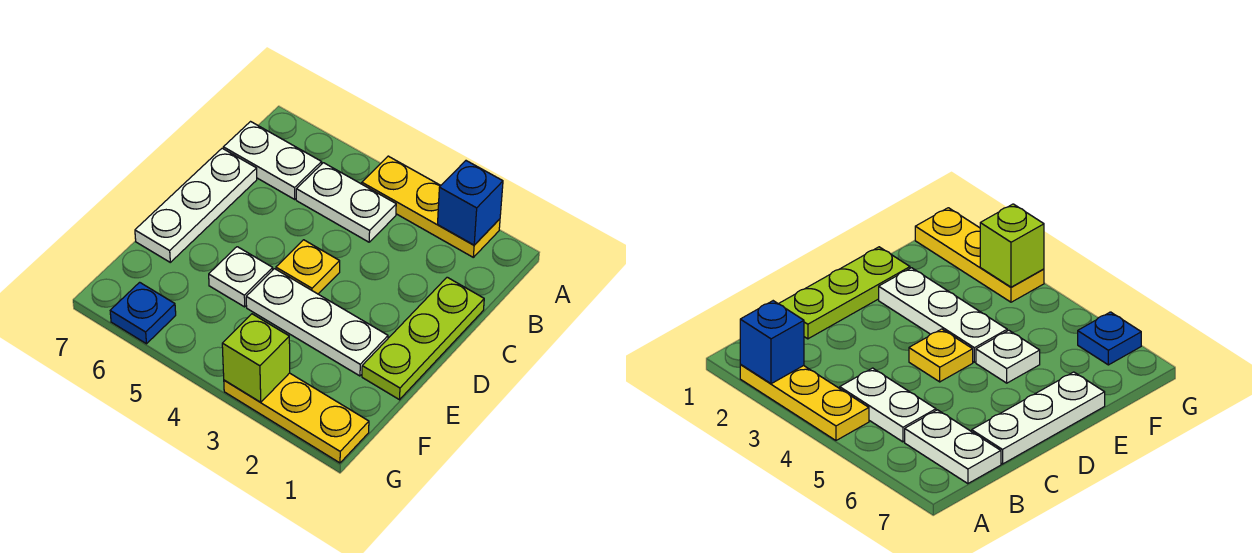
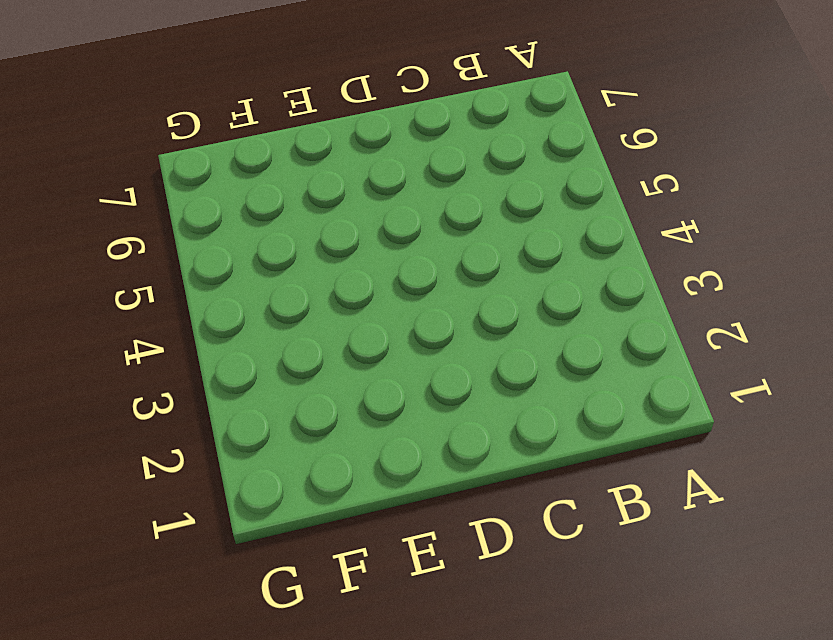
none -> yellow 1x3 plate [362,156,500,257]
none -> white 1x2 plate [296,163,396,242]
none -> white 1x2 plate [223,122,322,199]

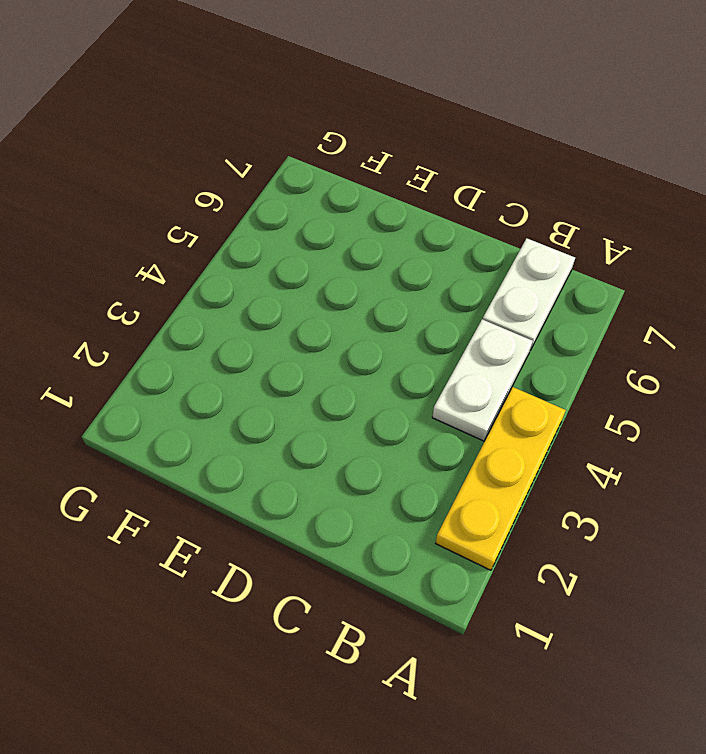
none -> lime 1x3 plate [362,277,484,400]
none -> white 1x3 plate [135,148,257,262]
none -> yellow 1x1 plate [276,240,340,294]

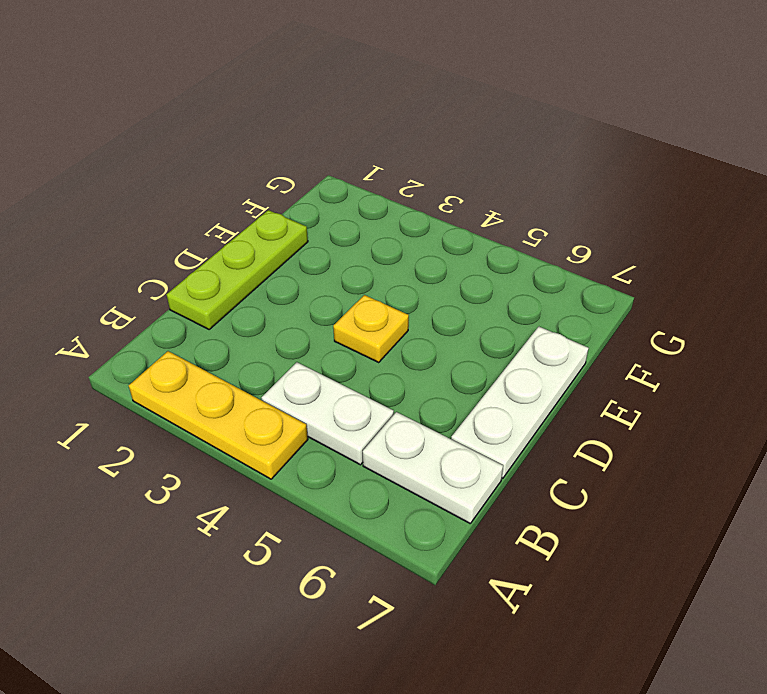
none -> white 1x3 plate [246,269,388,376]
none -> white 1x1 plate [209,247,273,307]
none -> yellow 1x3 plate [224,373,369,463]

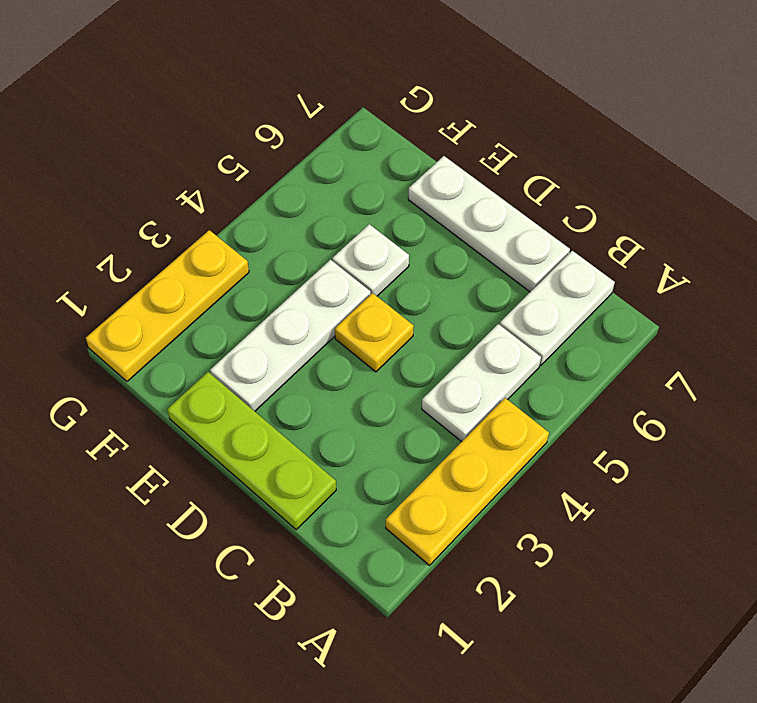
none -> blue 1x1 plate [110,282,176,344]
none -> blue 1x1 brick [438,161,503,245]
none -> lime 1x1 brick [222,314,290,402]

